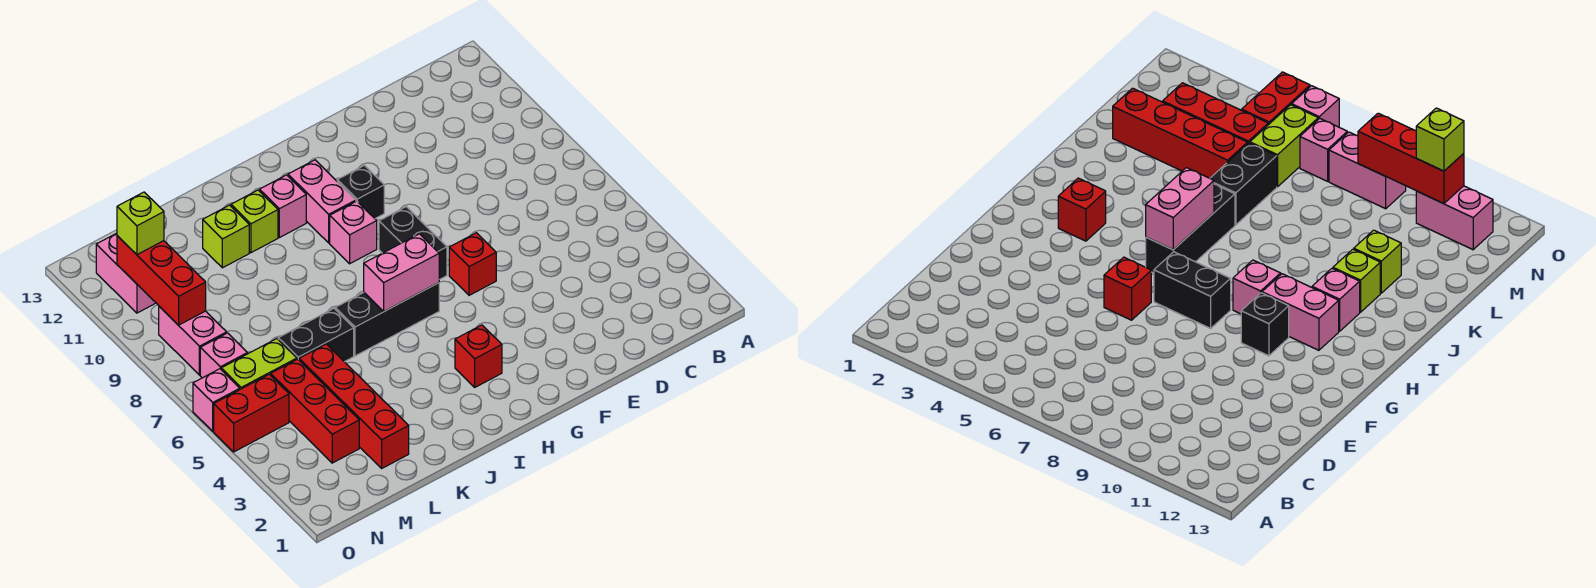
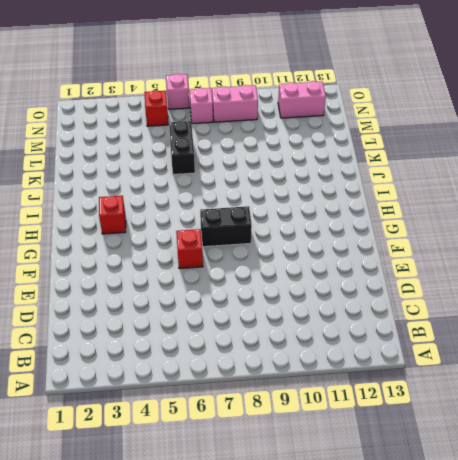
red 1x1 brick [145,90,168,126] -> red 1x2 brick [214,374,289,452]
none -> black 1x1 brick [337,165,384,219]
none -> black 1x3 brick [335,283,439,356]
none -> pink 1x1 brick [330,201,377,264]

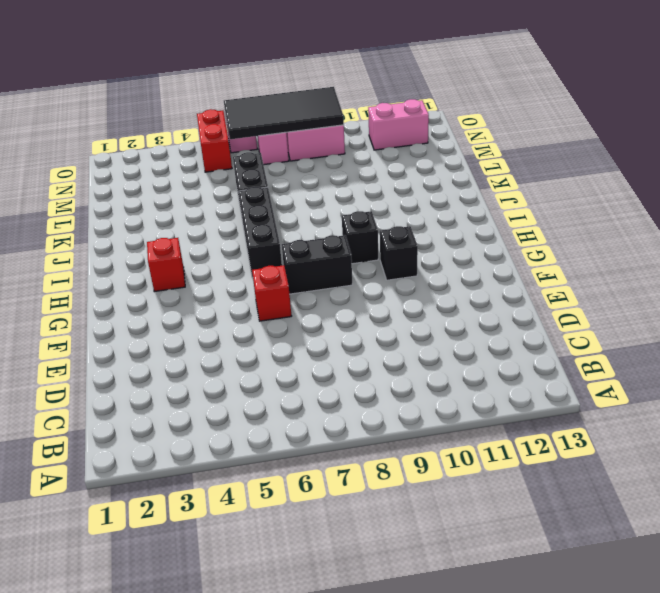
black 1x1 brick [342,211,378,264] -> pink 1x1 brick [330,201,377,264]
black 2x4 tile [224,87,344,139] -> red 1x3 brick [117,236,206,325]
none -> pink 1x2 brick [288,160,356,243]
none -> pink 1x1 brick [260,175,306,238]
none -> lime 1x1 brick [231,190,278,253]

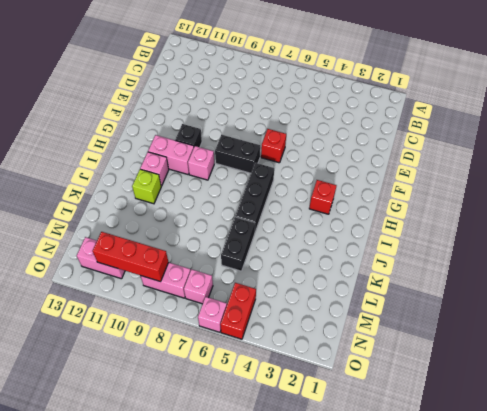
none -> lime 1x1 brick [203,205,249,268]
none -> red 1x4 brick [299,344,409,468]
none -> red 1x3 brick [271,359,359,463]

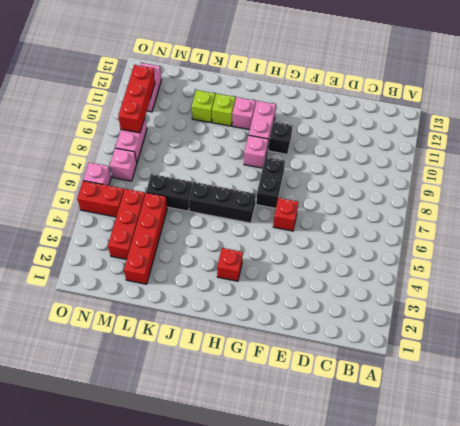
none -> lime 1x2 brick [221,339,297,389]
none -> pink 1x2 brick [364,234,439,311]
none -> lime 1x1 brick [117,192,164,255]

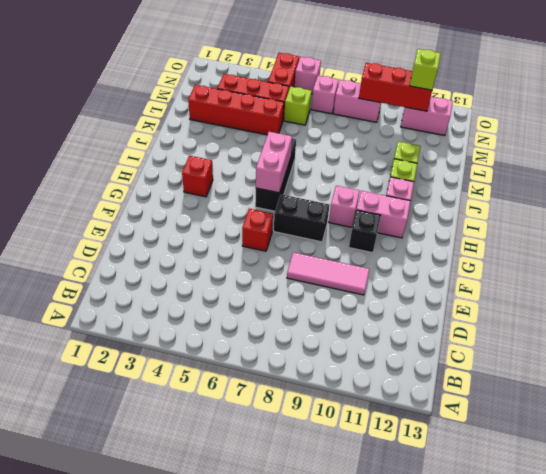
pink 1x3 tile [287,252,369,295] -> none
lime 1x1 brick [284,87,312,125] -> lime 1x2 brick [221,339,297,389]
none -> black 1x2 brick [278,308,354,362]

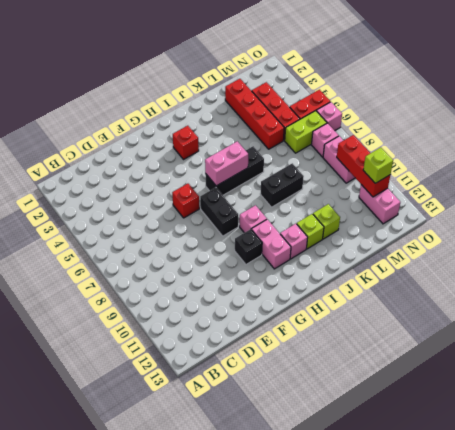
black 1x2 brick [260,163,304,207] -> black 1x2 brick moved to [278,308,354,362]

